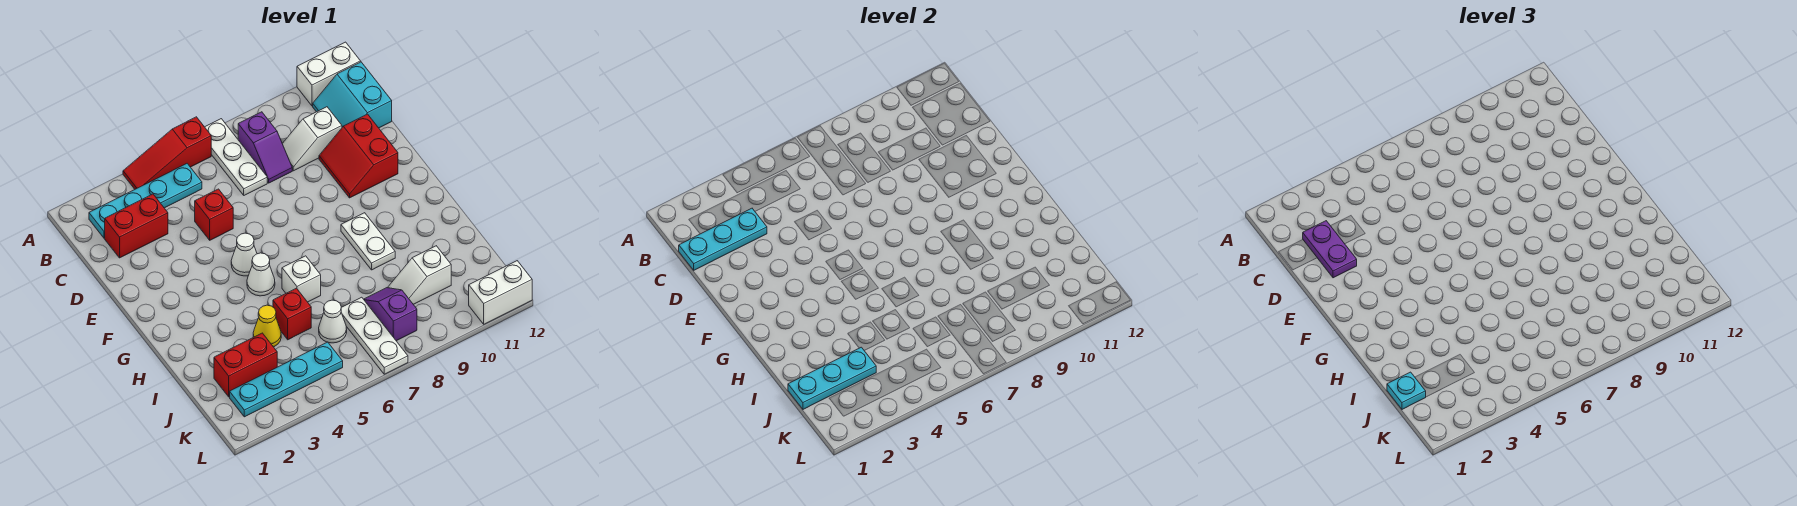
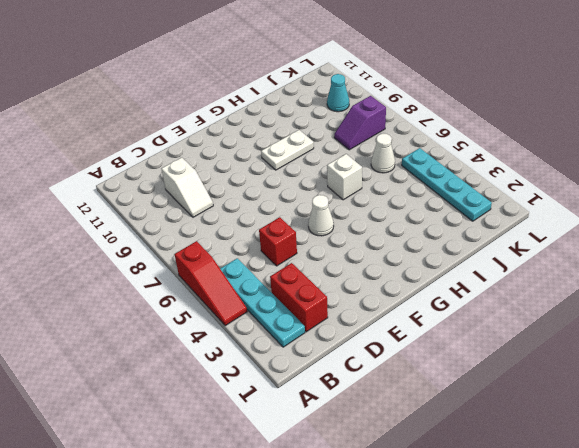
cyan 1x1 cone [327,74,349,112] -> none
none -> white 1x3 plate [205,119,267,195]
none -> white 1x2 brick [297,42,361,106]
none -> purple 1x2 slope [238,112,292,183]

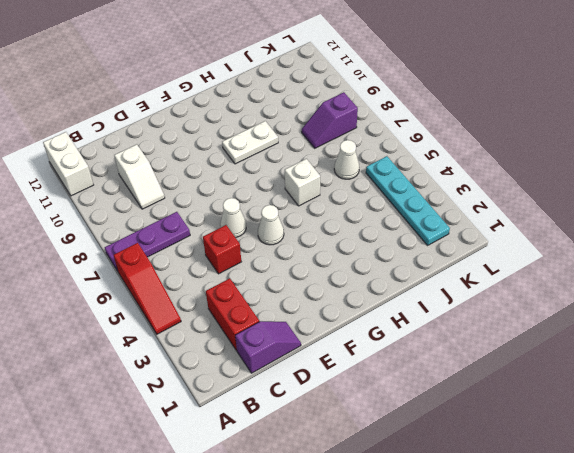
purple 1x3 plate [105,212,190,271] -> white 1x3 plate [205,119,267,195]
purple 1x2 slope [235,321,301,373] -> purple 1x2 slope moved to [238,112,292,183]
white 1x1 cone [220,198,246,238] -> white 1x1 cone moved to [247,253,275,296]
none -> cyan 1x4 plate [89,164,202,238]
none -> cyan 2x2 slope [313,62,392,128]
none -> red 2x2 slope [319,114,398,198]

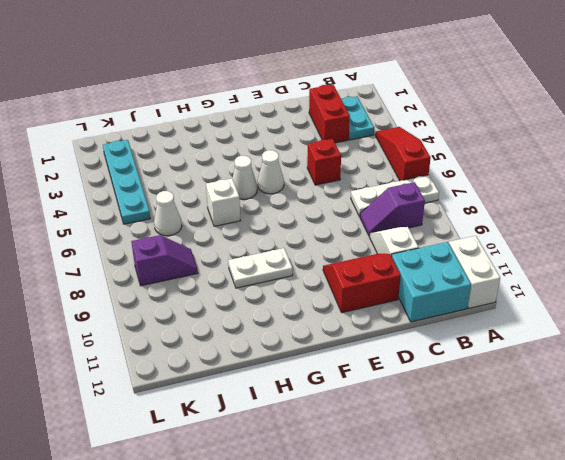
cyan 1x2 plate [341,96,374,140] -> cyan 1x4 plate [89,164,202,238]
cyan 2x2 brick [392,242,471,322] -> cyan 2x2 slope [313,62,392,128]
none -> yellow 1x1 cone [253,305,281,347]
none -> red 1x1 brick [273,288,311,340]
none -> red 1x2 brick [214,333,277,397]

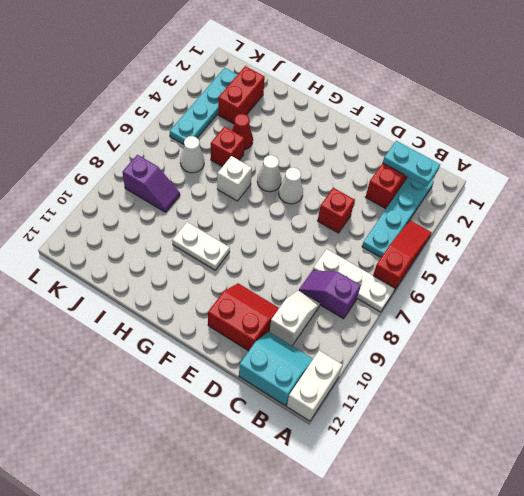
cyan 1x2 plate [383,141,440,187] -> cyan 1x3 plate [679,208,767,270]
red 1x1 cone [232,114,253,150] -> yellow 1x1 cone [253,305,281,347]
none -> white 1x3 plate [341,297,408,374]
none -> white 1x2 slope [388,246,451,304]
none -> white 1x2 brick [469,261,532,324]

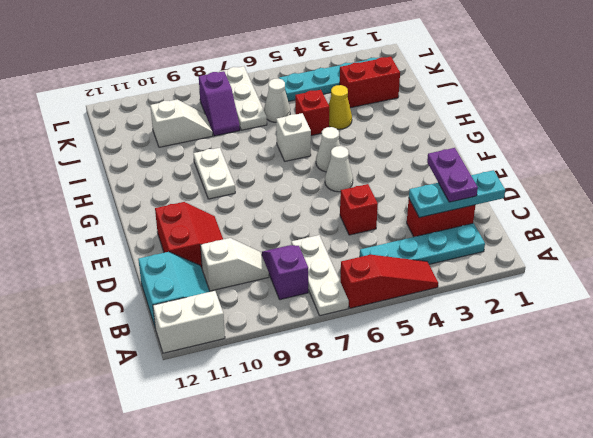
none -> white 1x2 brick [469,261,532,324]
none -> cyan 1x3 plate [788,347,876,409]
none -> cyan 1x1 plate [1387,372,1426,409]

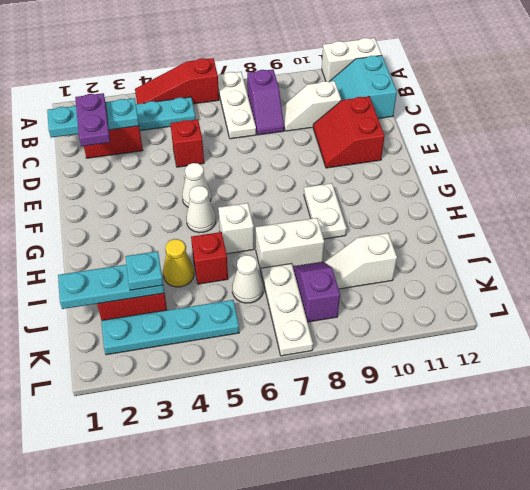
white 1x2 brick [255,218,324,274] -> white 1x2 brick moved to [469,261,532,324]
cyan 1x1 plate [125,251,163,290] -> cyan 1x1 plate moved to [1387,372,1426,409]

